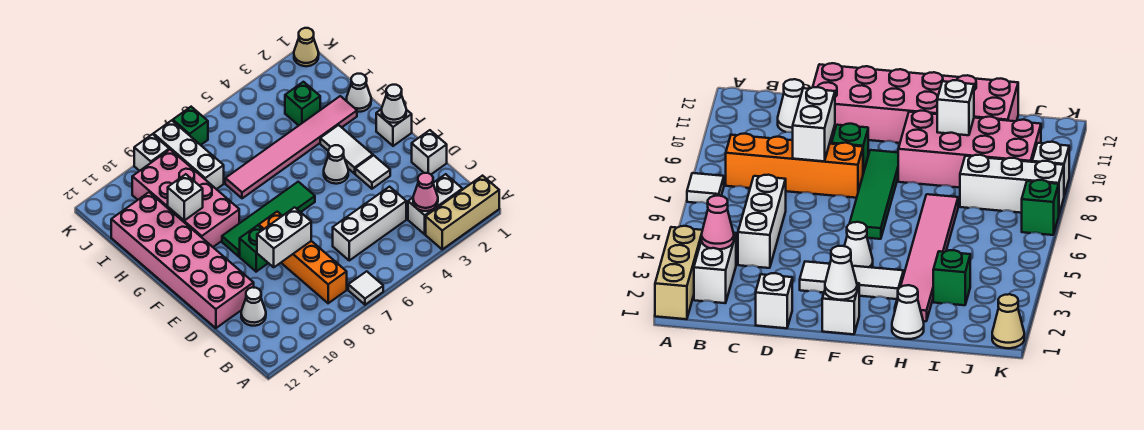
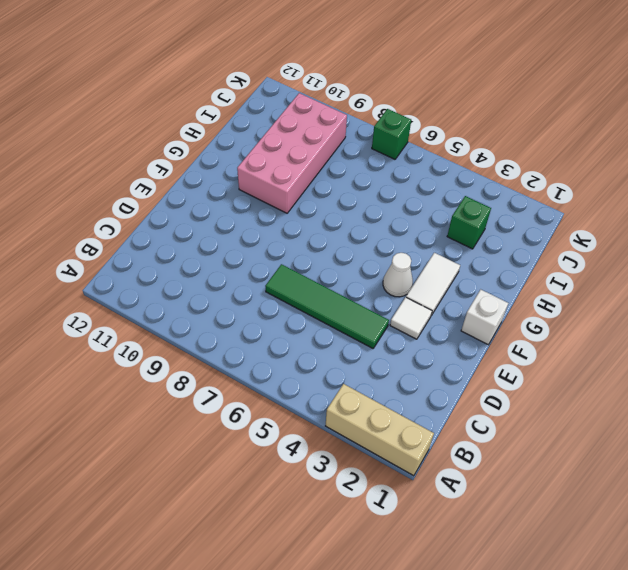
green 1x4 tile [265,264,389,348] -> green 1x4 tile moved to [222,182,315,256]
none -> white 1x1 tile [348,271,383,305]
none -> white 1x2 brick [408,174,462,234]
none -> orange 1x4 brick [259,212,347,303]

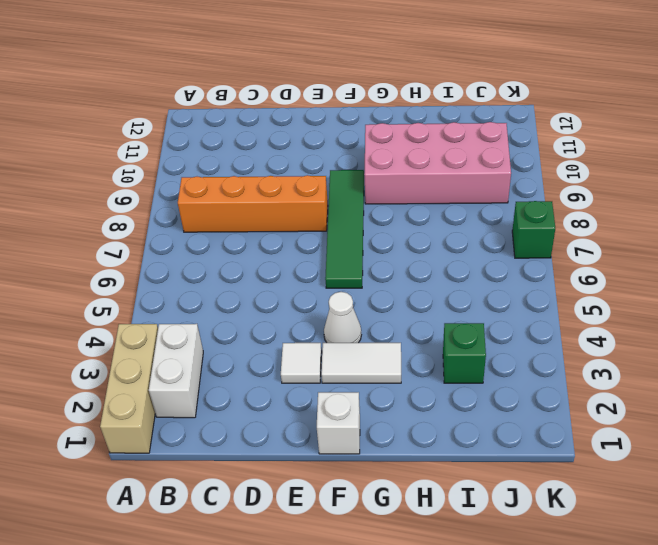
none -> white 1x1 tile [348,271,383,305]
none -> white 1x3 brick [333,187,406,260]
none -> white 1x1 cone [241,287,266,326]

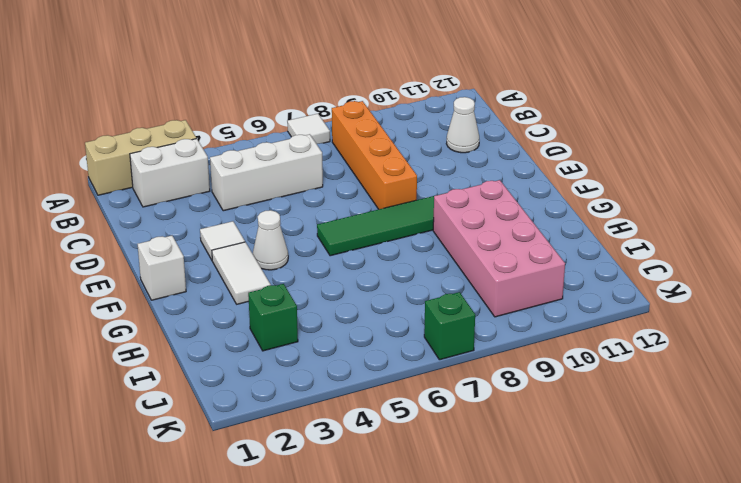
none -> white 1x1 brick [412,130,447,174]
none -> pink 2x6 brick [111,192,254,328]
none -> green 1x1 brick [240,225,268,272]

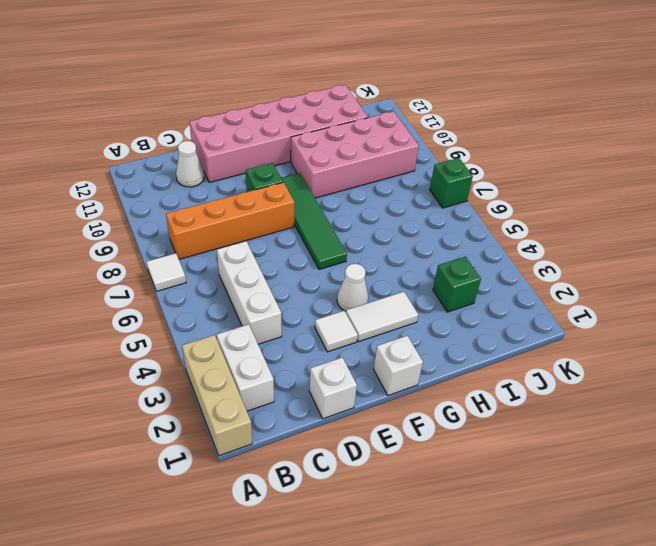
none -> white 1x1 cone [347,74,371,112]
none -> pink 1x6 tile [225,96,357,198]
none -> white 1x3 brick [153,120,224,189]

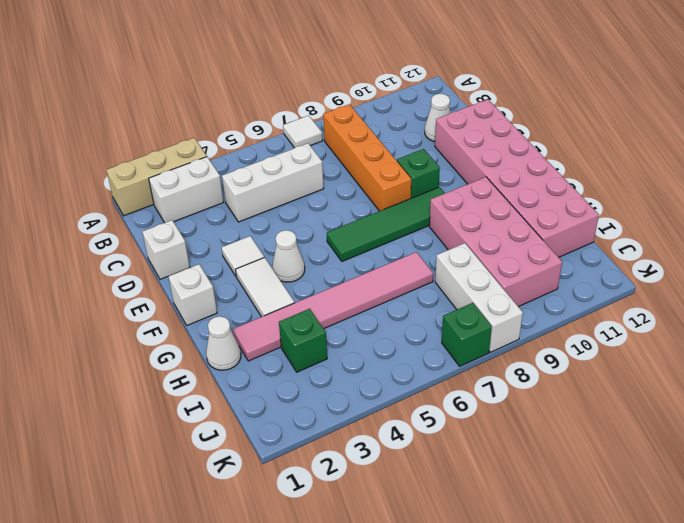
none -> tan 1x1 cone [294,28,319,66]
none -> white 1x1 brick [134,134,169,171]
none -> pink 1x1 cone [413,173,438,211]

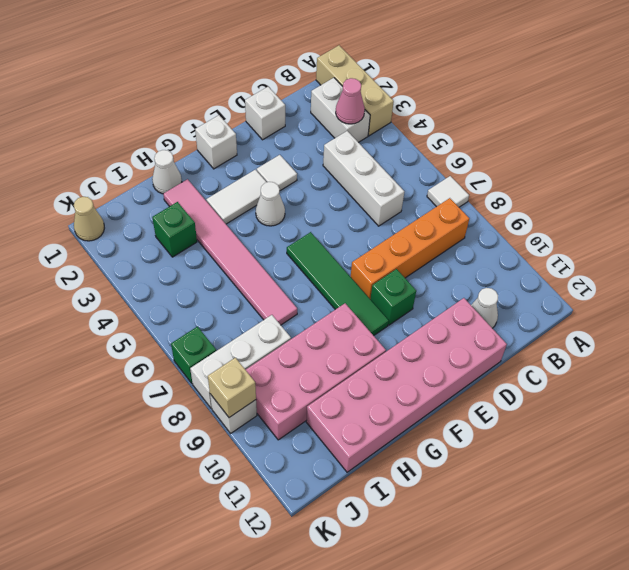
tan 1x1 brick [208,358,256,418] -> none
none -> white 1x2 brick [257,207,311,267]
none -> white 1x1 cone [382,85,406,123]
none -> white 1x1 brick [168,174,203,220]

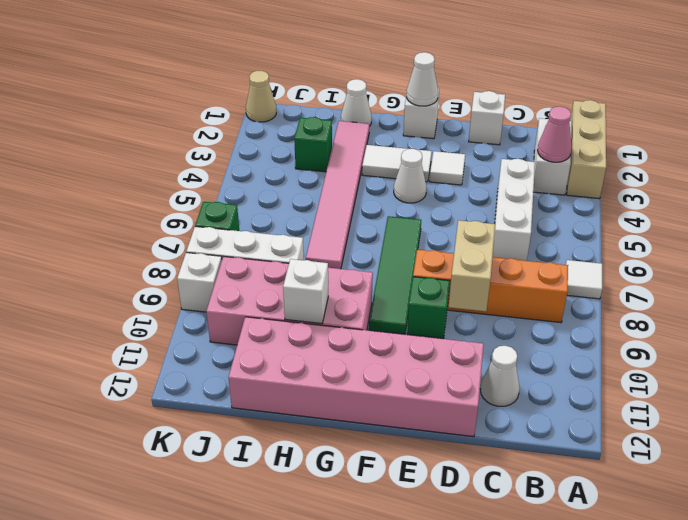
tan 1x2 brick [449,220,495,311] -> white 1x2 brick [257,207,311,267]

